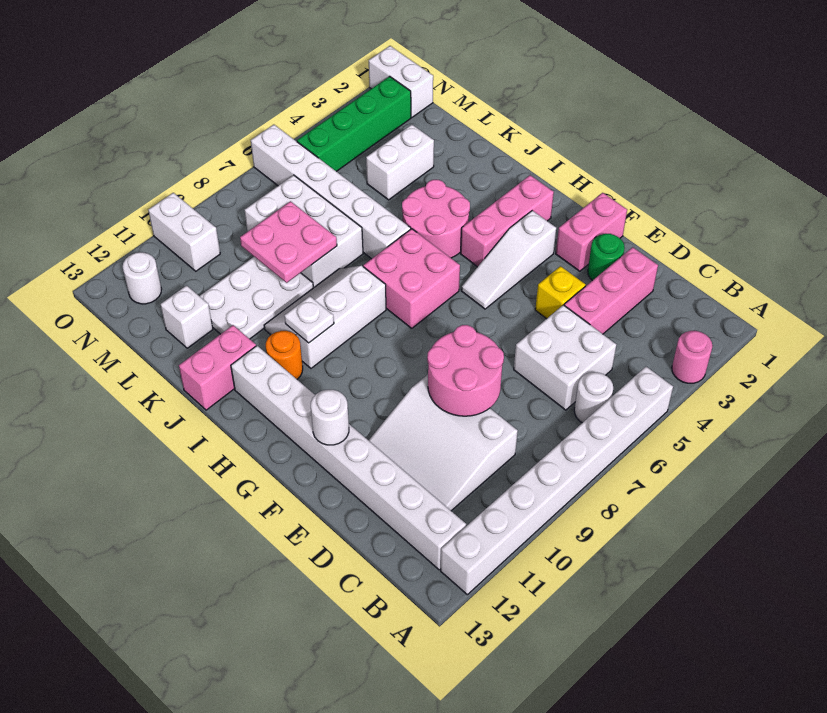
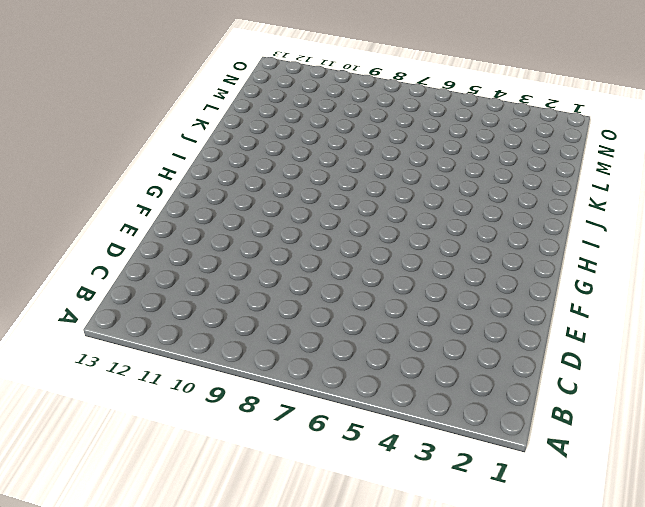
none -> pink 1x1 round brick [672,331,712,383]
none -> white 1x8 brick [441,367,673,595]
none -> white 1x1 round brick [574,372,613,423]
none -> white 1x8 brick [231,346,466,570]

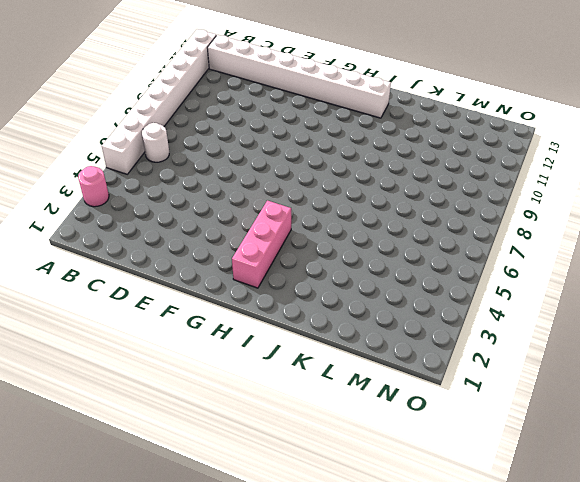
none -> white 2x2 brick [514,305,616,410]
none -> white 3x3 slope [369,375,518,511]
none -> pink 1x3 brick [564,247,658,334]
none -> green 1x1 round brick [588,234,624,281]

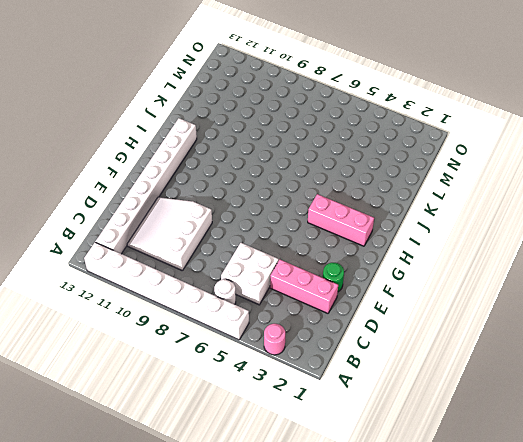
none -> yellow 1x1 brick [535,266,585,319]
none -> pink 1x2 brick [556,193,627,271]
none -> white 1x3 slope [461,211,556,309]
none -> pink 2x2 brick [363,229,460,328]

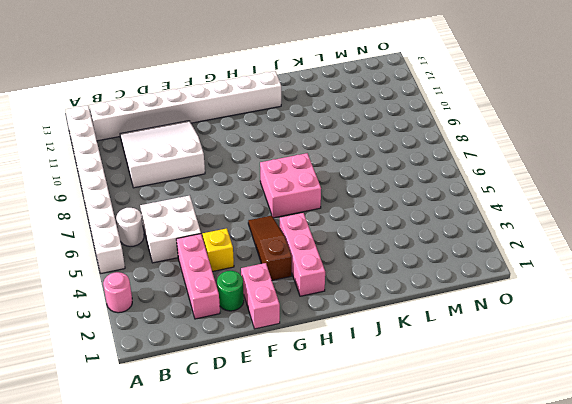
brown 1x3 slope [248,216,292,280] -> white 1x3 slope [461,211,556,309]
none -> pink 2x2 round brick [402,180,470,258]
none -> white 2x3 slope [264,266,386,368]
none -> orange 1x1 round brick [266,331,303,379]
none -> white 1x6 brick [251,125,411,259]

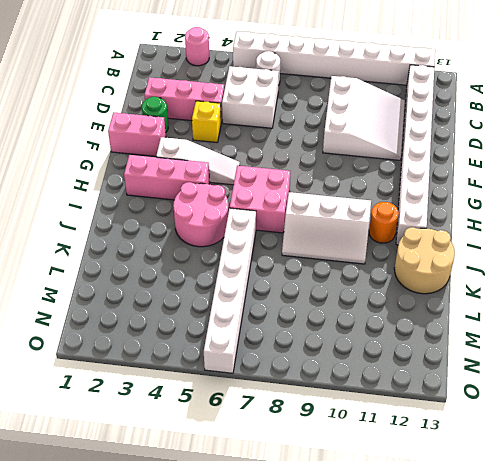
tan 2x2 round brick [394,227,455,294] -> pink 1x2 brick [179,325,256,410]
none -> white 2x3 brick [245,175,363,288]
none -> white 2x3 plate [200,257,313,339]
none -> white 1x2 brick [366,125,434,200]
none -> white 1x1 brick [160,286,213,348]

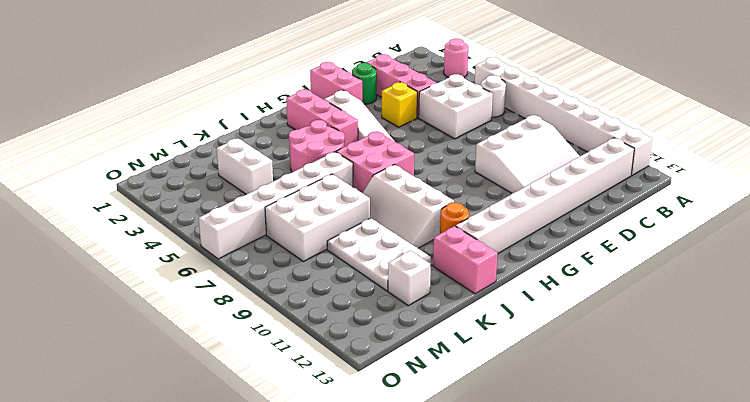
none -> white 1x2 brick [369,46,433,117]
none -> green 1x4 brick [297,76,411,171]
none -> white 1x2 brick [148,193,220,271]
none -> white 1x1 round brick [123,252,162,304]

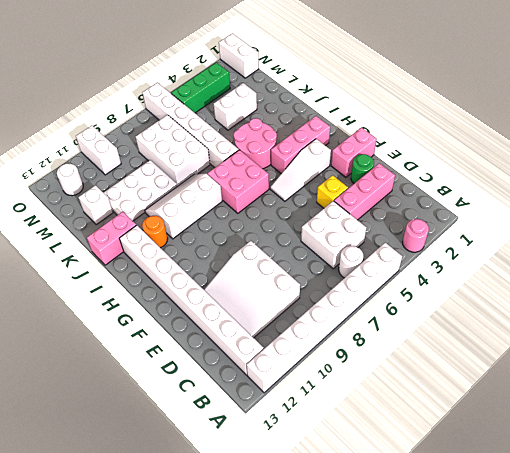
green 1x3 brick [171,62,230,113] -> green 1x4 brick [297,76,411,171]
none -> pink 2x2 round brick [427,325,504,416]
none -> white 1x1 round brick [311,390,349,445]
none -> white 1x1 plate [284,296,334,343]
none -> pink 2x2 plate [240,201,337,283]

